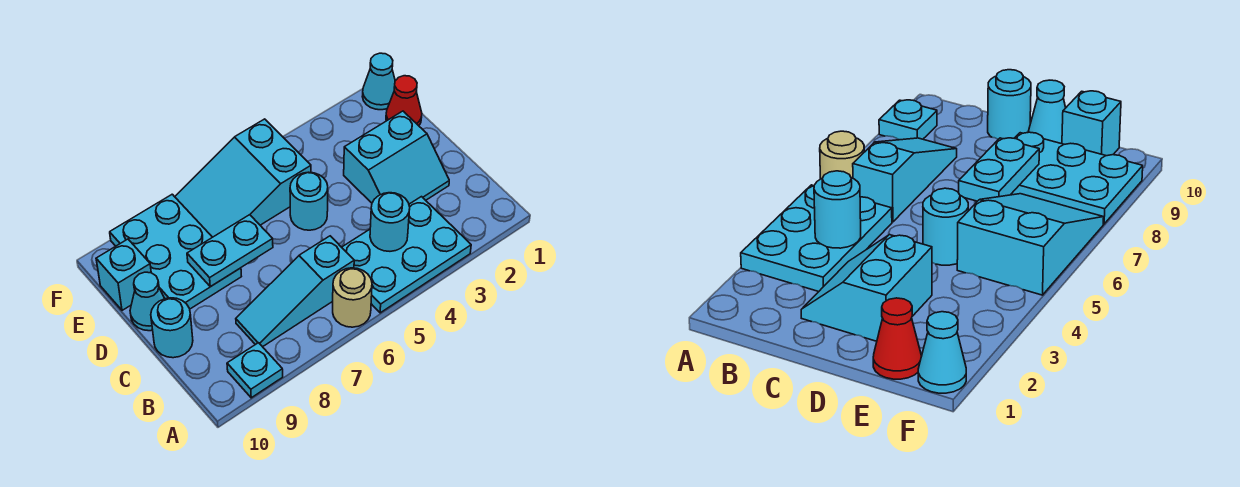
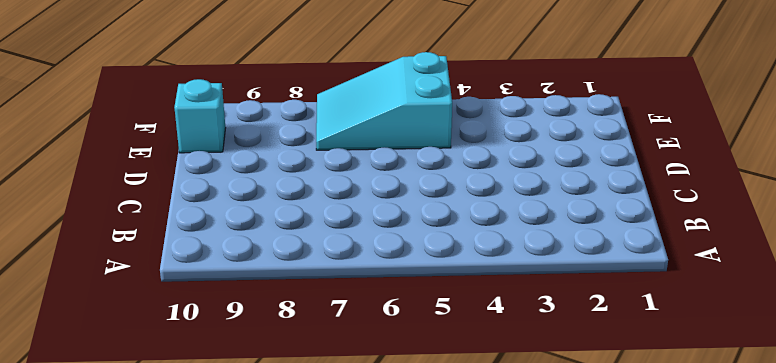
none -> cyan 2x3 plate [342,197,471,313]
none -> tan 1x1 round brick [333,268,372,327]
none -> cyan 1x1 plate [227,343,283,398]

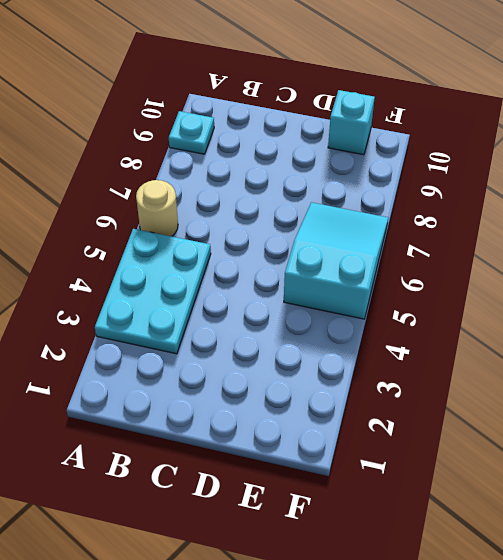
none -> cyan 1x3 slope [236,236,354,347]
none -> cyan 2x2 slope [344,111,449,204]
none -> cyan 1x1 round brick [151,298,193,358]

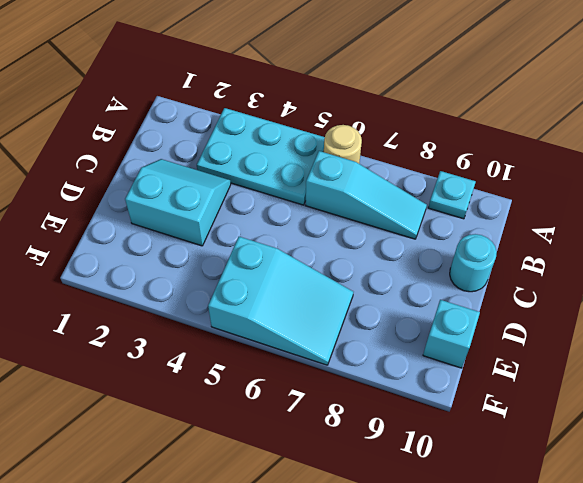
none -> cyan 1x1 round brick [290,172,328,230]
none -> cyan 2x3 plate [110,194,241,309]
none -> cyan 1x1 cone [130,272,165,331]

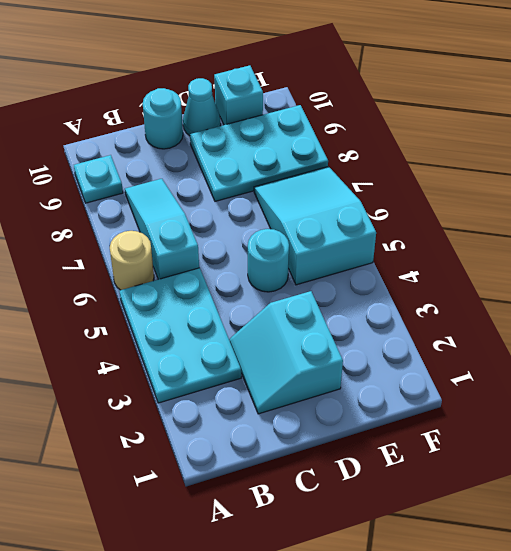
none -> red 1x1 cone [386,76,422,126]
none -> cyan 1x1 cone [362,53,395,110]
none -> cyan 1x1 round brick [370,193,410,251]

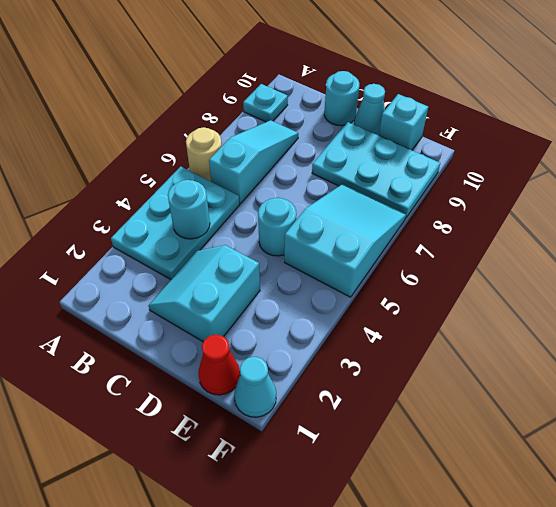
none -> cyan 1x2 plate [187,215,273,287]

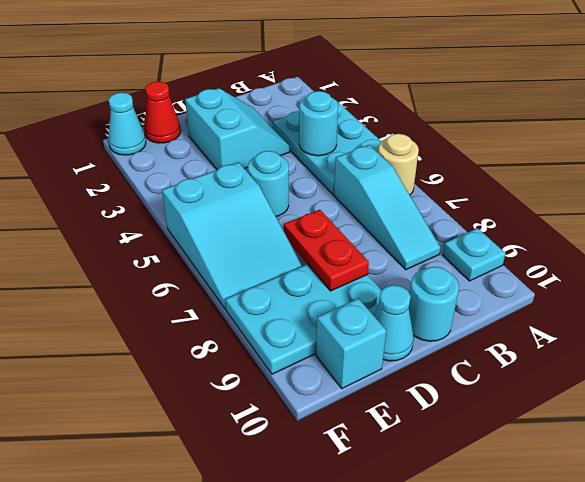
red 1x2 plate [284,210,369,291] -> cyan 1x2 plate [187,215,273,287]

